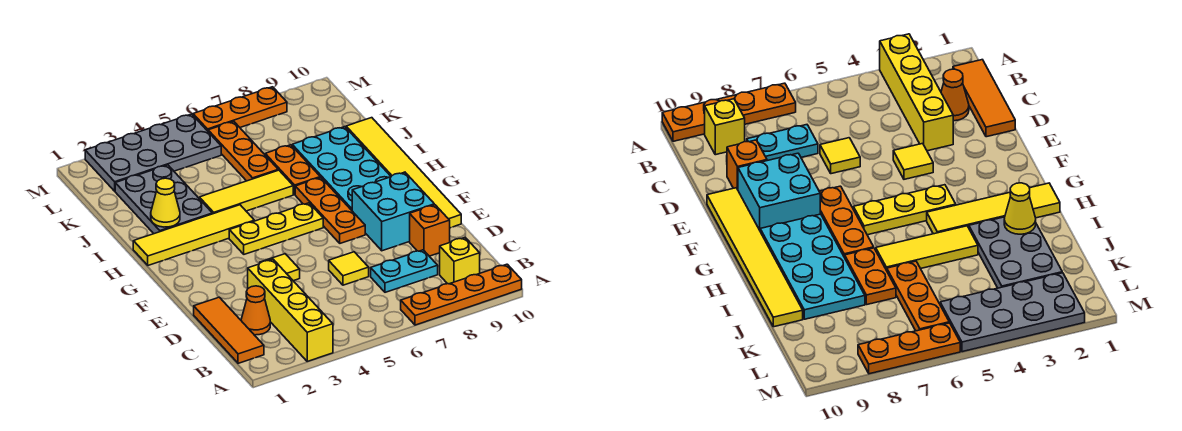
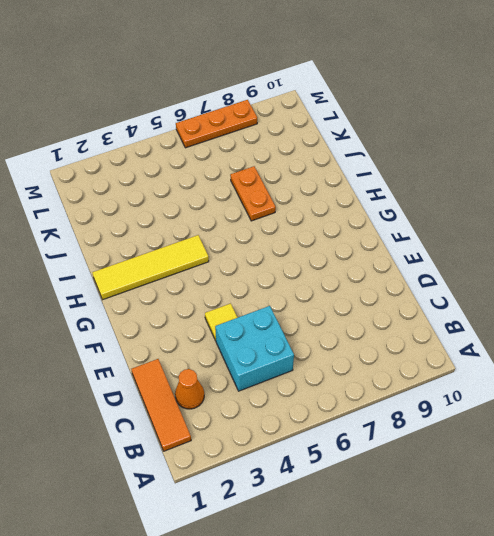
cyan 2x2 brick [215,306,294,391] -> cyan 2x2 brick moved to [352,172,434,251]
none -> yellow 1x4 brick [248,259,333,361]
none -> orange 1x4 plate [401,264,522,325]
none -> yellow 1x1 brick [440,238,480,284]

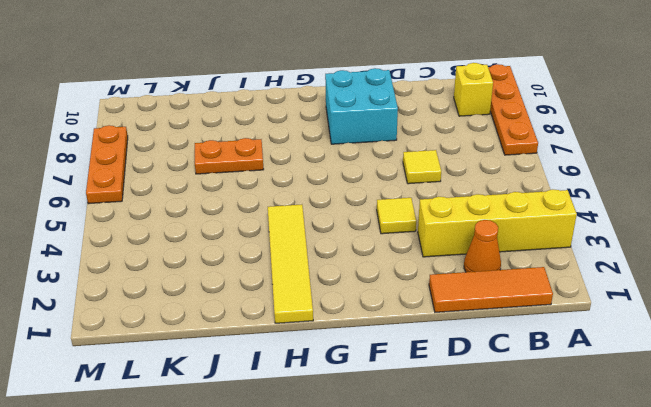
none -> cyan 1x2 plate [371,250,438,292]
none -> orange 1x1 brick [410,205,450,256]
none -> yellow 1x6 tile [346,118,461,228]

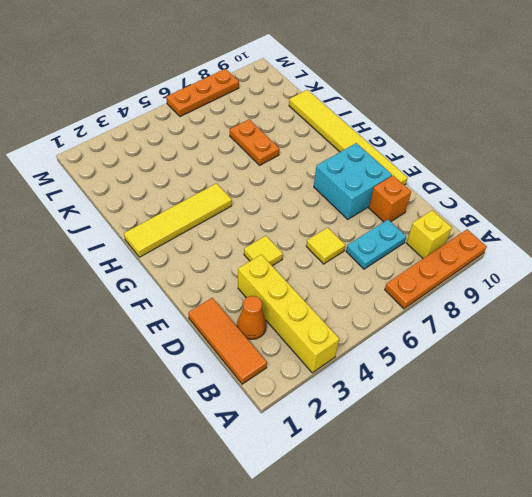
none -> orange 1x3 plate [295,177,365,243]
none -> yellow 1x3 plate [229,203,323,254]
none -> cyan 2x4 plate [292,127,391,210]

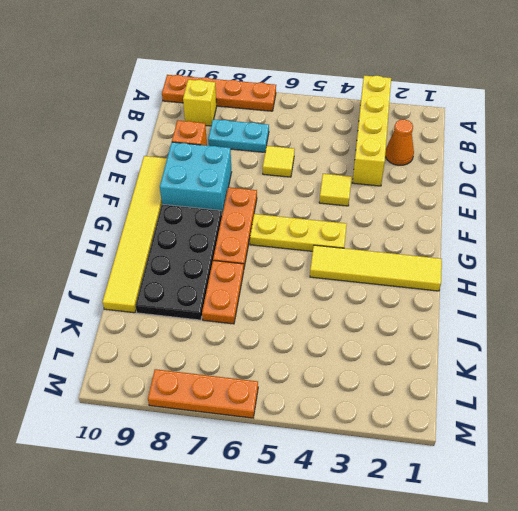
black 2x4 plate [136,204,222,320] -> cyan 2x4 plate [292,127,391,210]
none -> orange 1x3 tile [194,297,264,363]
none -> grey 2x3 plate [115,165,212,234]
none -> yellow 1x3 tile [199,170,293,214]

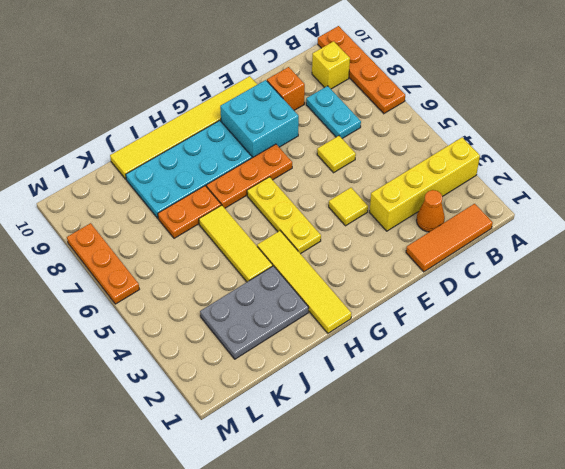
none -> orange 1x3 plate [208,121,278,181]
none -> grey 2x4 plate [85,114,221,191]
none -> yellow 1x1 cone [151,178,180,227]

